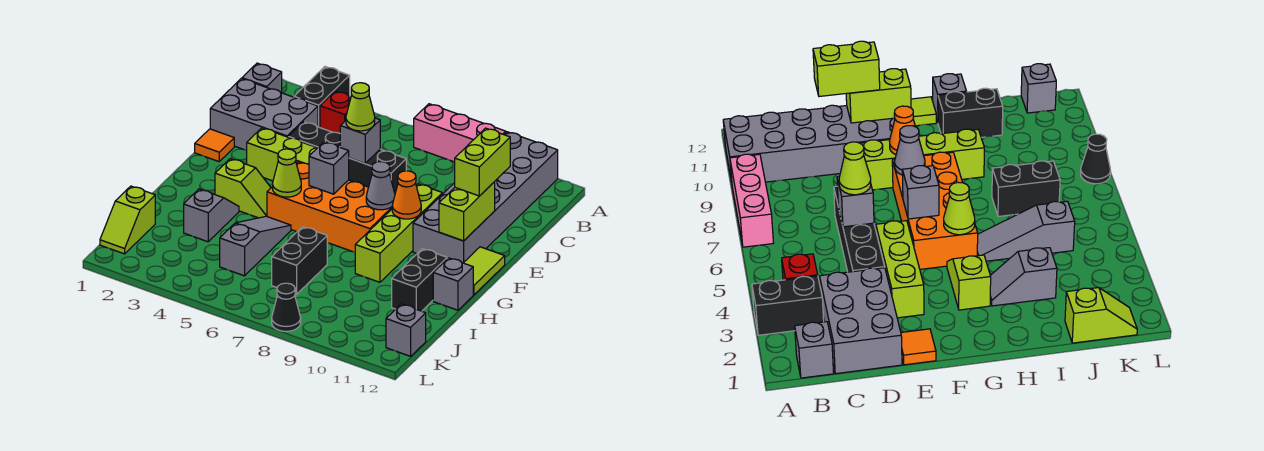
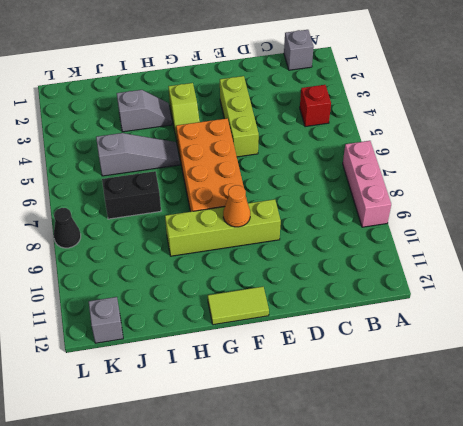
none -> black 1x2 brick [294,67,350,128]
none -> grey 2x6 brick [413,132,558,263]
none -> grey 2x3 brick [210,79,318,151]

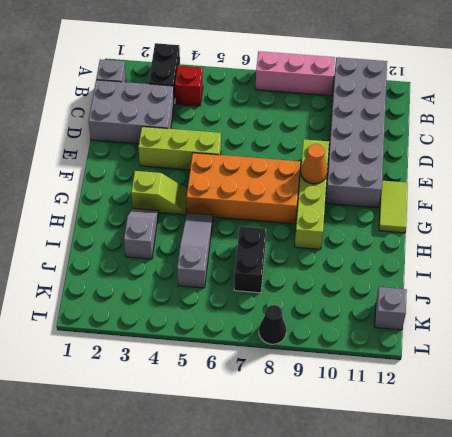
none -> black 1x4 brick [289,122,406,193]
none -> orange 1x1 tile [195,129,234,162]
none -> black 1x2 brick [392,249,447,311]

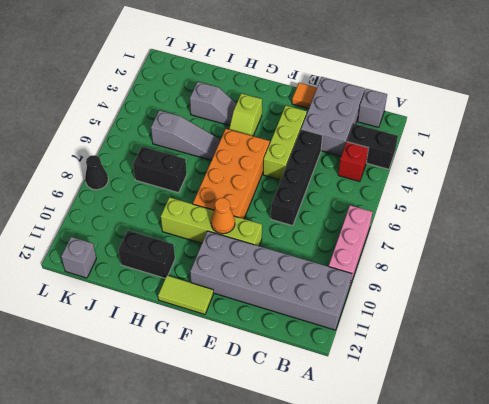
none -> grey 1x1 brick [433,258,473,310]
none -> lime 1x2 slope [100,186,155,254]
none -> grey 1x1 brick [340,118,380,163]

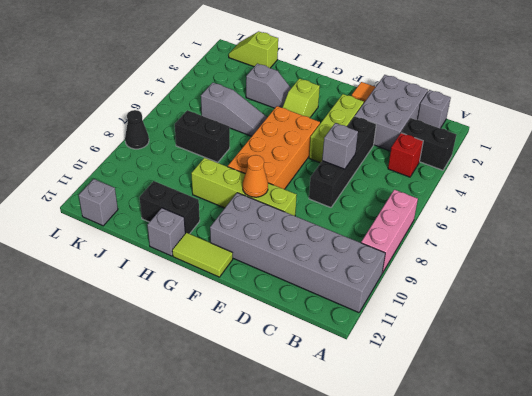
none -> lime 1x2 brick [439,182,495,241]
none -> grey 1x1 brick [309,142,349,194]
none -> grey 1x1 cone [366,162,395,210]

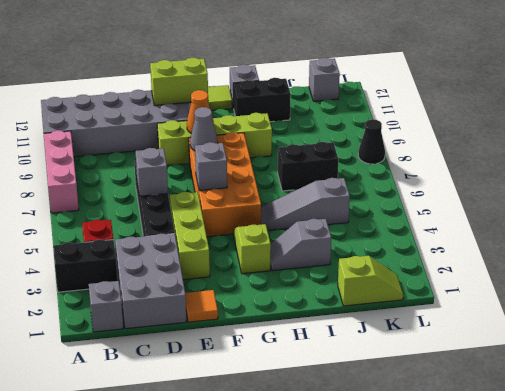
none -> lime 1x1 cone [273,149,301,197]
none -> lime 1x1 cone [346,83,375,131]
none -> lime 1x2 brick [455,128,510,196]

